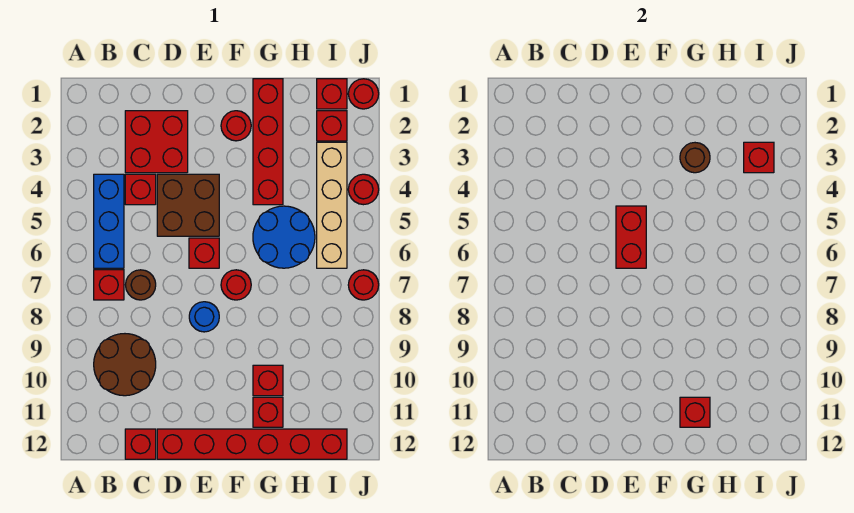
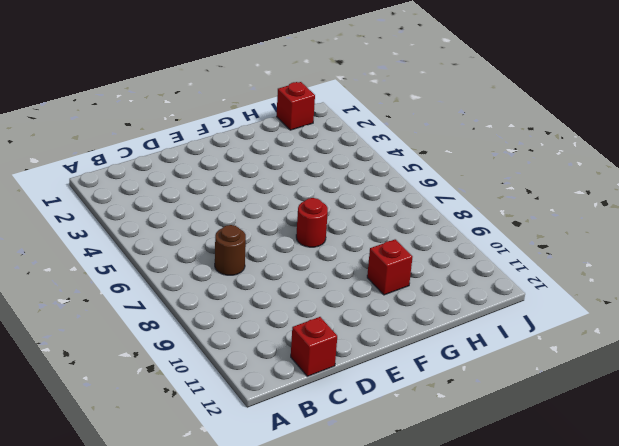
none -> blue 1x3 brick [94,174,124,268]
none -> red 1x1 brick [94,270,124,300]
none -> brown 2x2 round brick [94,334,156,396]

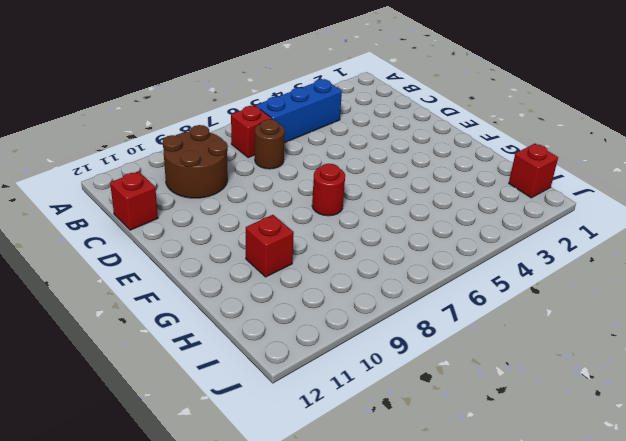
none -> red 2x2 brick [125,111,188,173]
none -> red 1x1 brick [125,174,156,205]
none -> brown 2x2 brick [157,174,219,236]

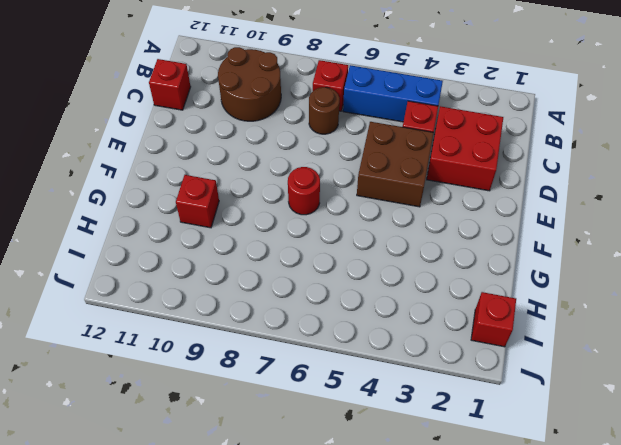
none -> red 1x6 brick [157,429,347,459]
none -> red 1x1 brick [189,238,219,268]
none -> blue 1x1 round brick [189,302,219,332]

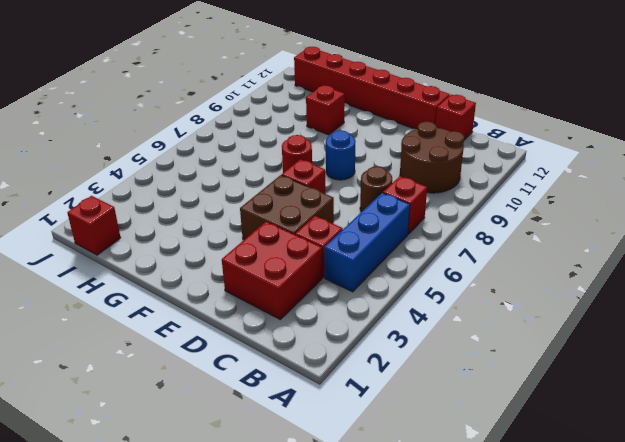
none -> red 1x1 round brick [221,111,251,141]
none -> red 1x4 brick [253,79,283,205]
none -> blue 2x2 round brick [253,206,315,268]

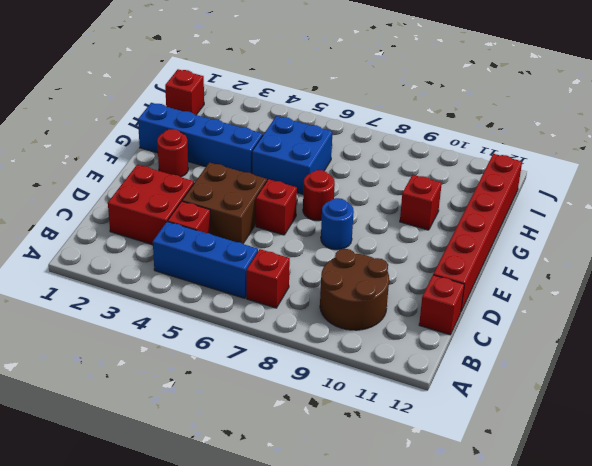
blue 1x4 brick [138,103,263,173] -> red 1x4 brick [253,79,283,205]
blue 2x2 brick [252,116,332,194] -> blue 2x2 round brick [253,206,315,268]
none -> brown 1x1 round brick [126,270,156,300]
none -> red 1x1 brick [253,397,283,427]
none -> red 1x1 brick [317,111,347,141]

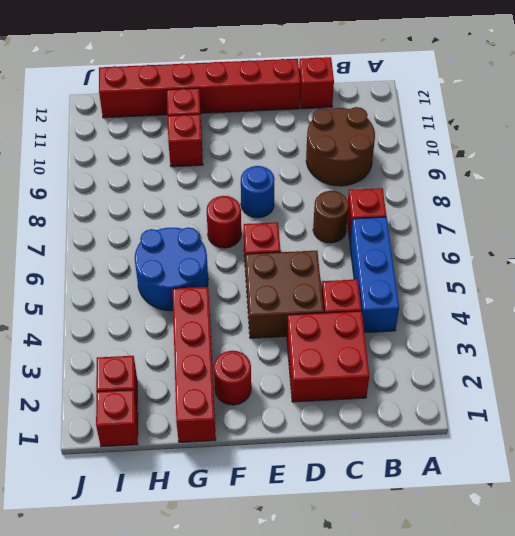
none -> tan 1x4 brick [317,142,347,268]
none -> red 1x1 round brick [348,79,379,109]
none -> red 1x1 round brick [348,174,379,205]

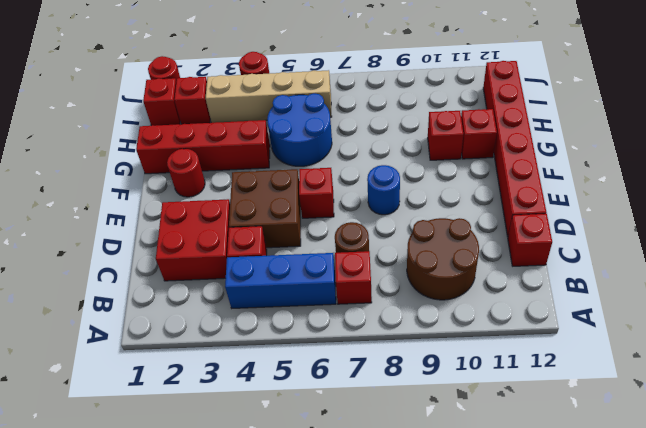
none -> red 1x1 round brick [221,270,251,300]
none -> red 1x1 round brick [348,270,379,300]
none -> red 1x2 brick [616,206,646,268]

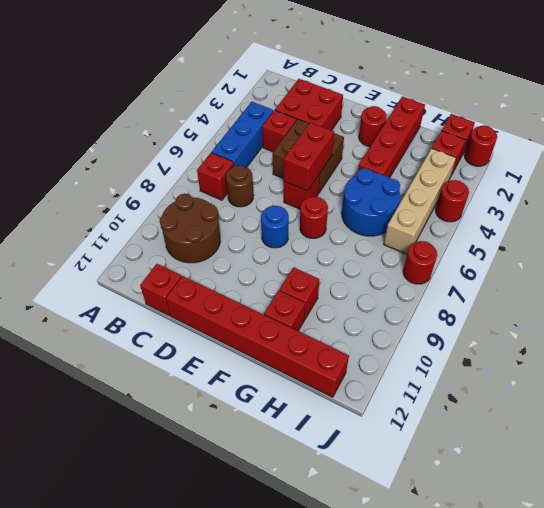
none -> brown 1x1 round brick [680,143,710,173]
none -> red 1x1 brick [680,397,710,427]
none -> red 1x1 brick [744,142,774,173]

